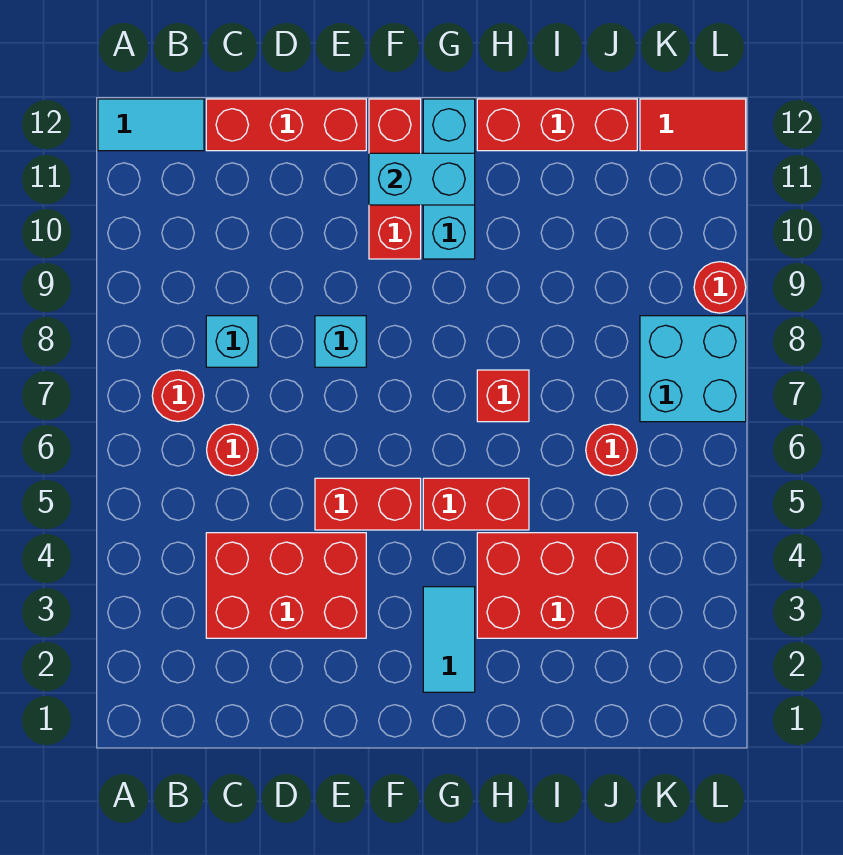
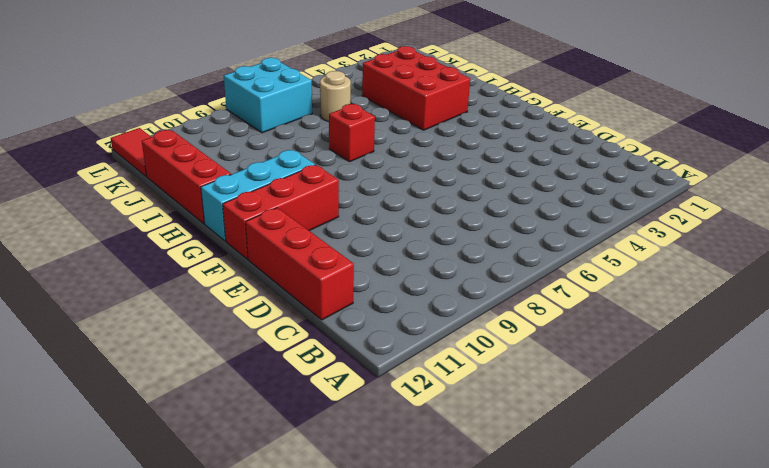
tan 1x1 round brick [320,71,351,122] -> red 1x1 round brick [586,424,637,476]
none -> cyan 1x2 tile [98,99,204,151]
none -> red 1x1 round brick [152,370,204,422]
none -> red 2x3 brick [206,533,366,638]

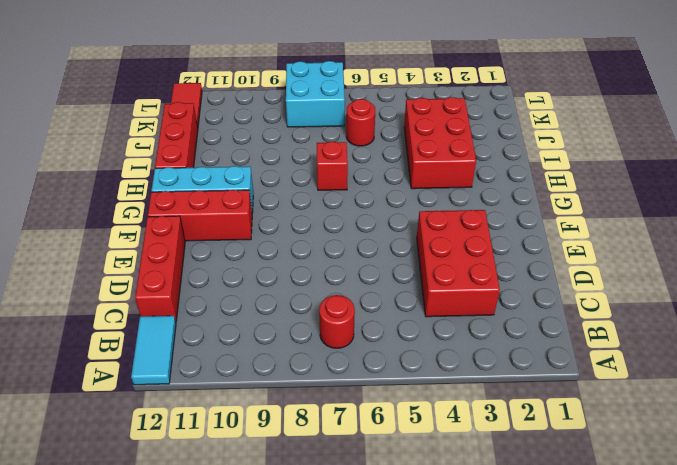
none -> red 1x1 round brick [207,424,258,476]
none -> cyan 1x1 brick [206,316,258,367]
none -> red 1x2 brick [315,478,421,530]

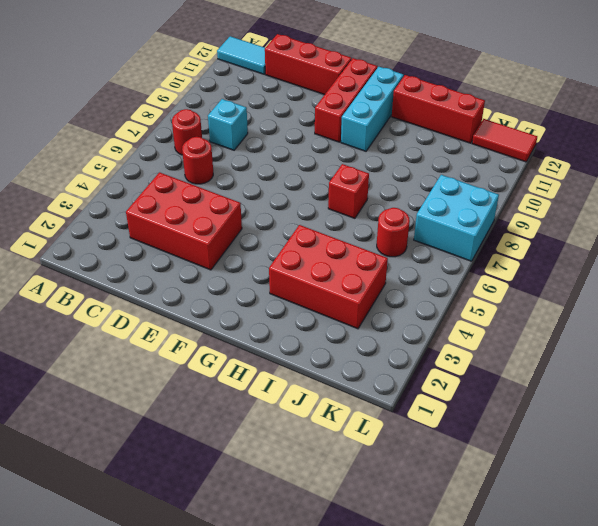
none -> red 1x2 brick [315,478,421,530]
none -> cyan 1x1 brick [315,316,366,367]
none -> cyan 1x2 tile [423,587,475,692]

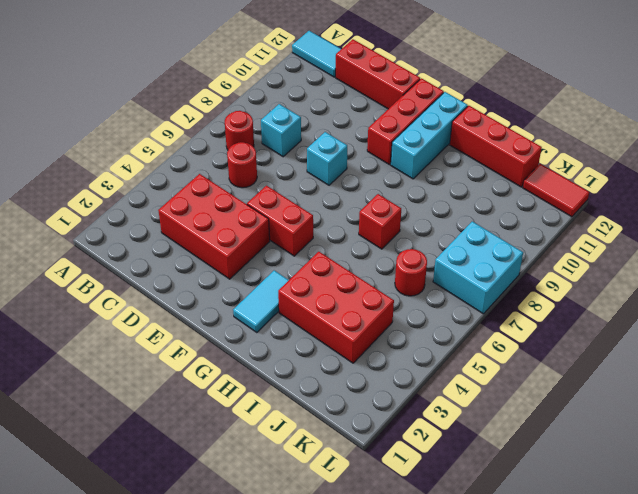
none -> red 1x2 brick [423,478,529,530]
none -> red 1x1 round brick [694,262,746,313]
none -> cyan 1x2 brick [369,153,475,205]

